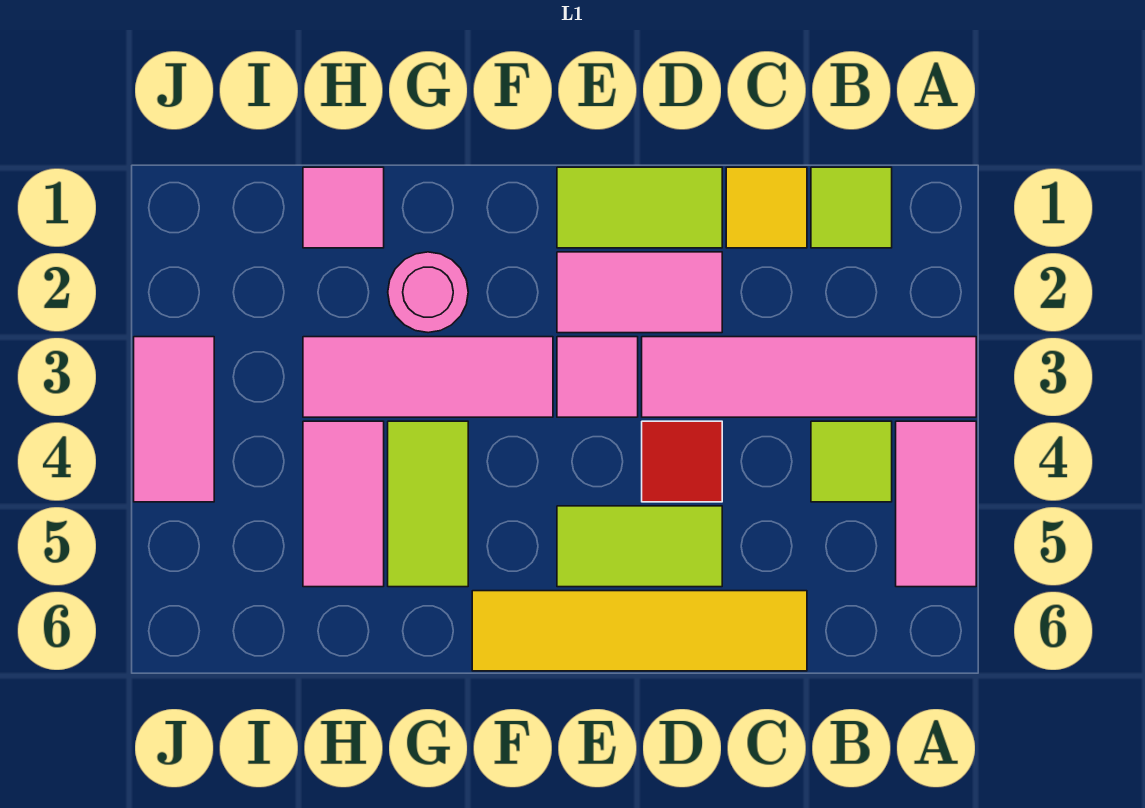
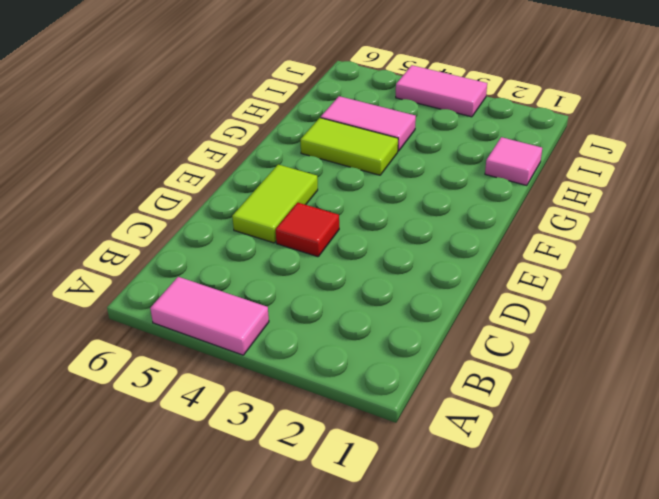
none -> pink 1x4 tile [642,337,976,417]
none -> lime 1x1 tile [811,167,892,248]
none -> lime 1x1 tile [811,421,892,502]

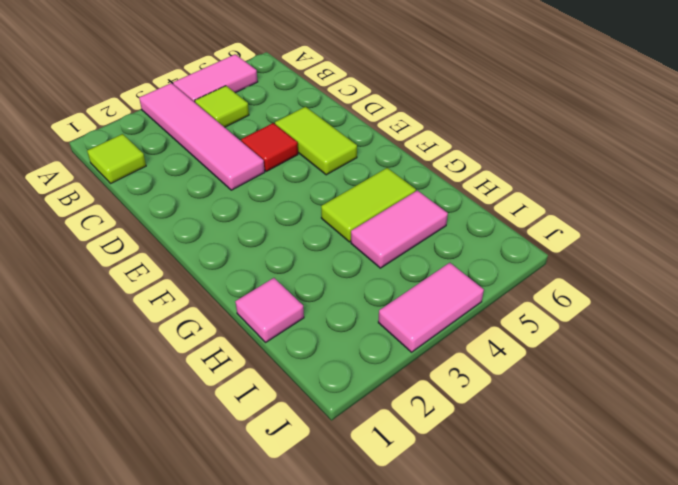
none -> yellow 1x1 tile [726,167,807,248]
none -> yellow 1x4 tile [472,591,807,671]
none -> lime 1x2 tile [557,167,722,248]

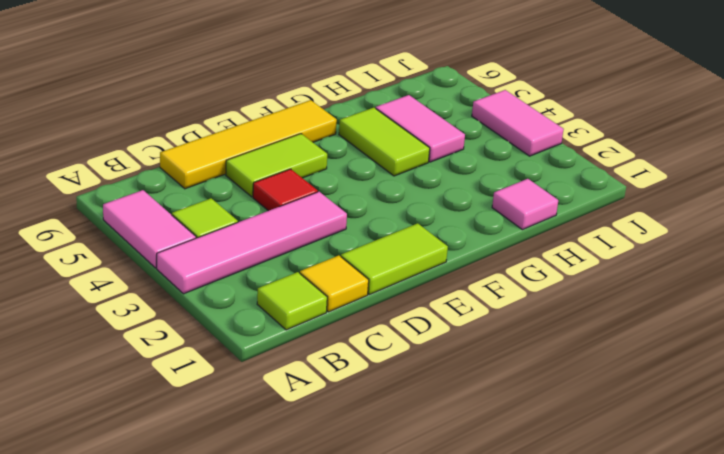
none -> pink 1x2 tile [557,252,722,333]
none -> pink 1x1 tile [557,337,638,417]
none -> pink 1x3 tile [303,337,553,417]

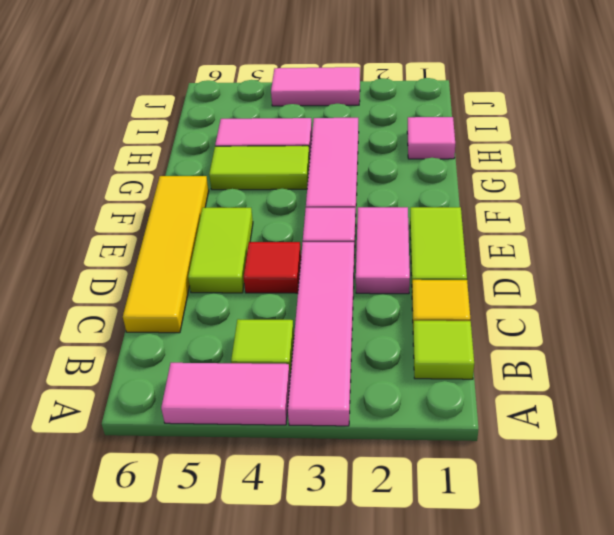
none -> pink 1x1 round brick [388,252,468,333]

